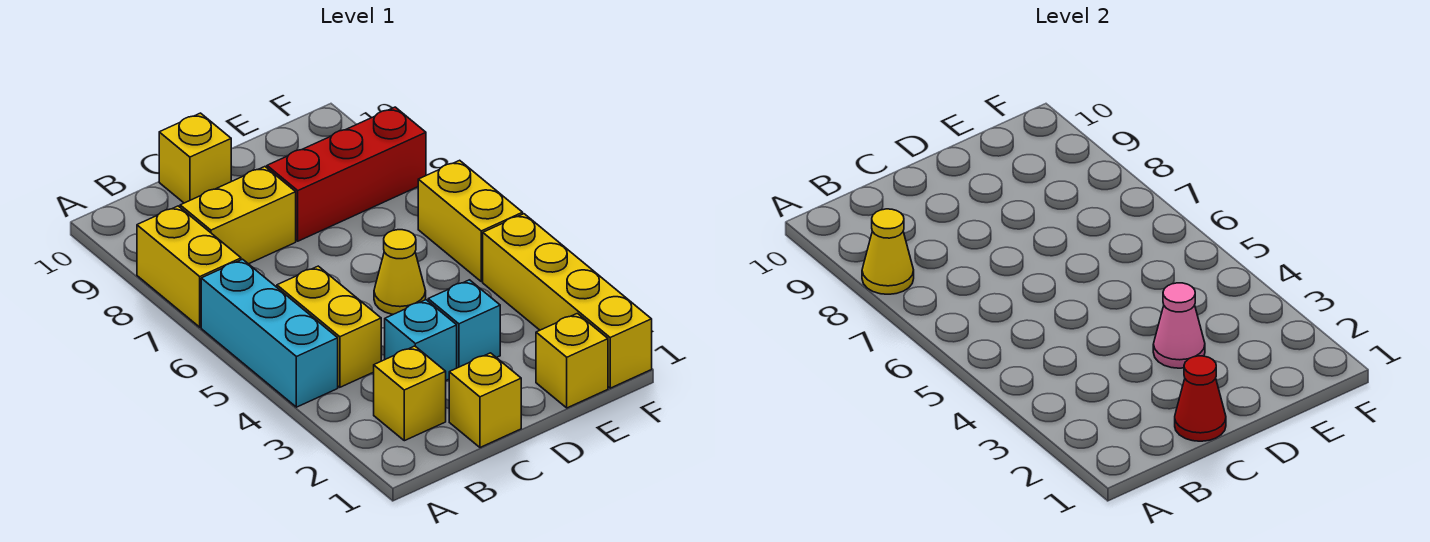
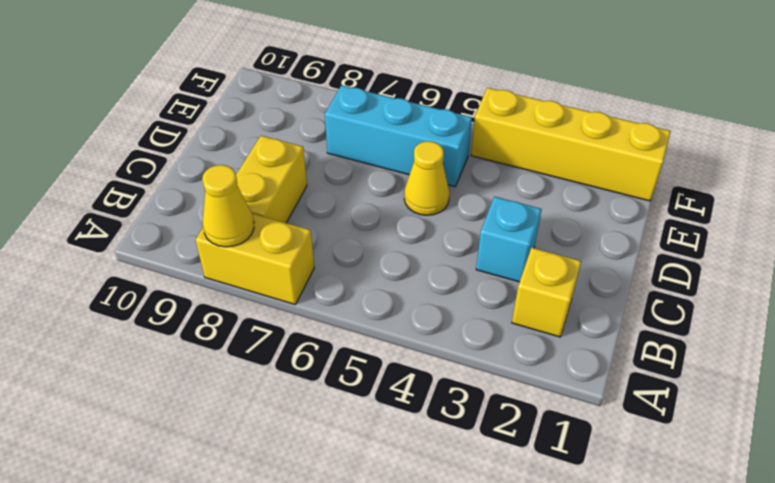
cyan 1x3 brick [325,85,472,187] -> cyan 1x3 brick moved to [201,259,338,407]
none -> yellow 1x2 brick [277,266,381,387]
none -> yellow 1x1 brick [449,353,521,447]
none -> yellow 1x1 brick [159,113,231,203]

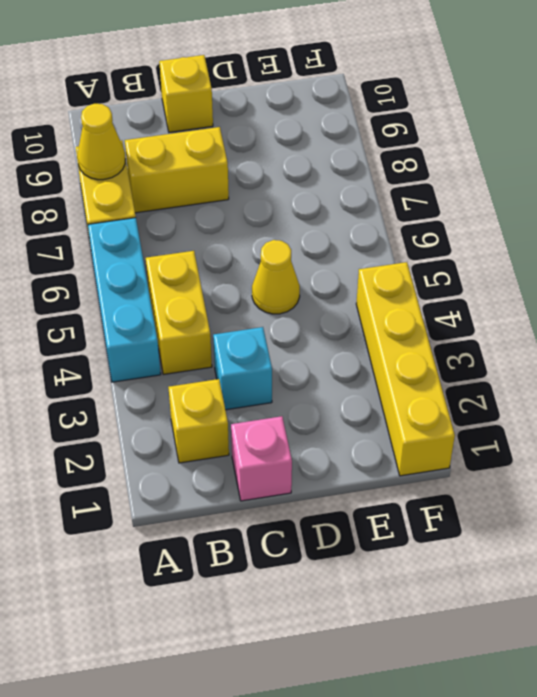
pink 1x1 brick [231,416,292,501] -> yellow 1x1 brick [449,353,521,447]
none -> cyan 1x1 brick [428,280,500,368]
none -> red 1x3 brick [267,107,426,241]
none -> yellow 1x1 brick [536,313,608,408]

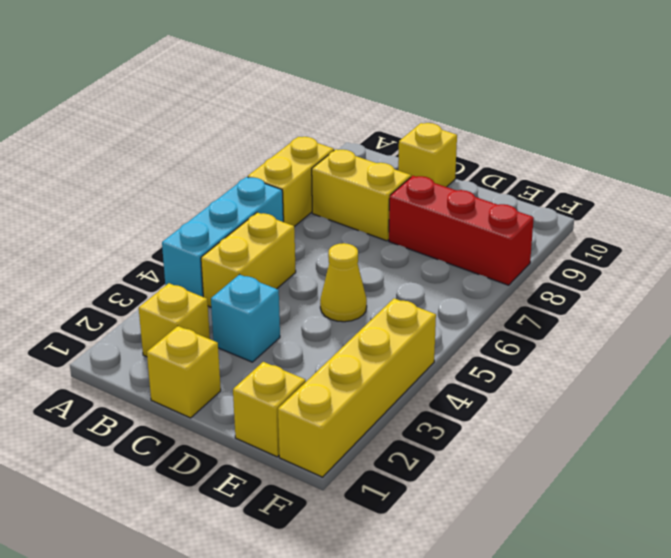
none -> cyan 1x1 brick [428,280,500,368]
none -> yellow 1x2 brick [418,160,523,282]
none -> yellow 1x1 cone [862,209,914,294]

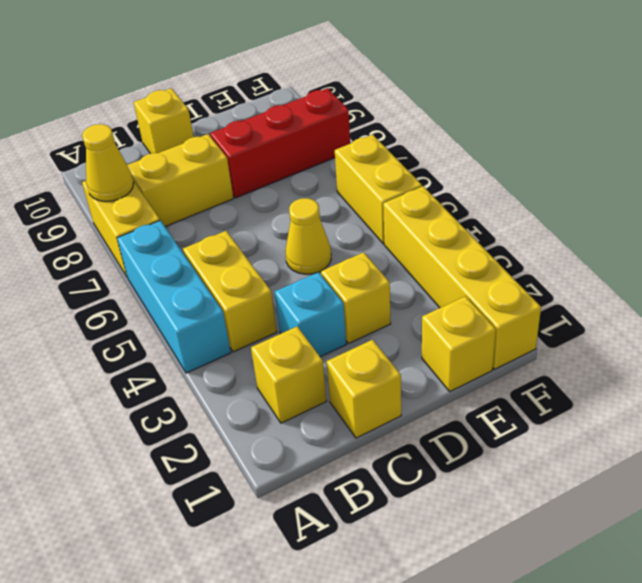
yellow 1x1 brick [321,252,391,344] -> cyan 1x1 brick [428,280,500,368]
none -> red 1x1 cone [1175,356,1226,441]
none -> pink 1x1 cone [1153,283,1205,368]

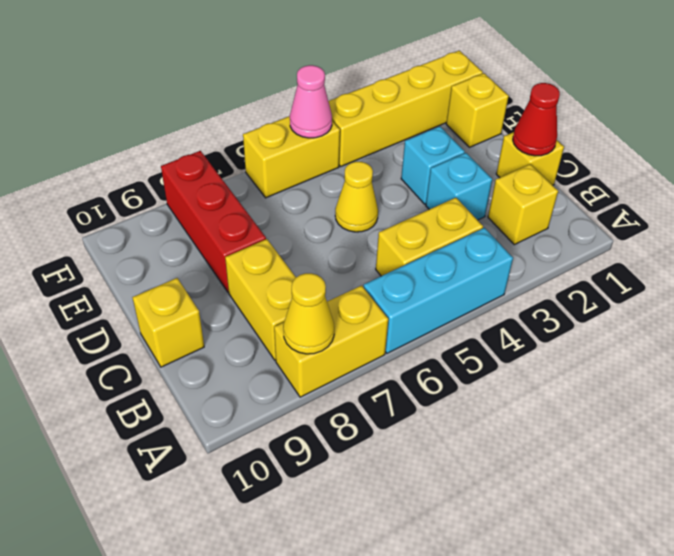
pink 1x1 cone [290,65,332,138] -> pink 1x1 cone moved to [1153,283,1205,368]

